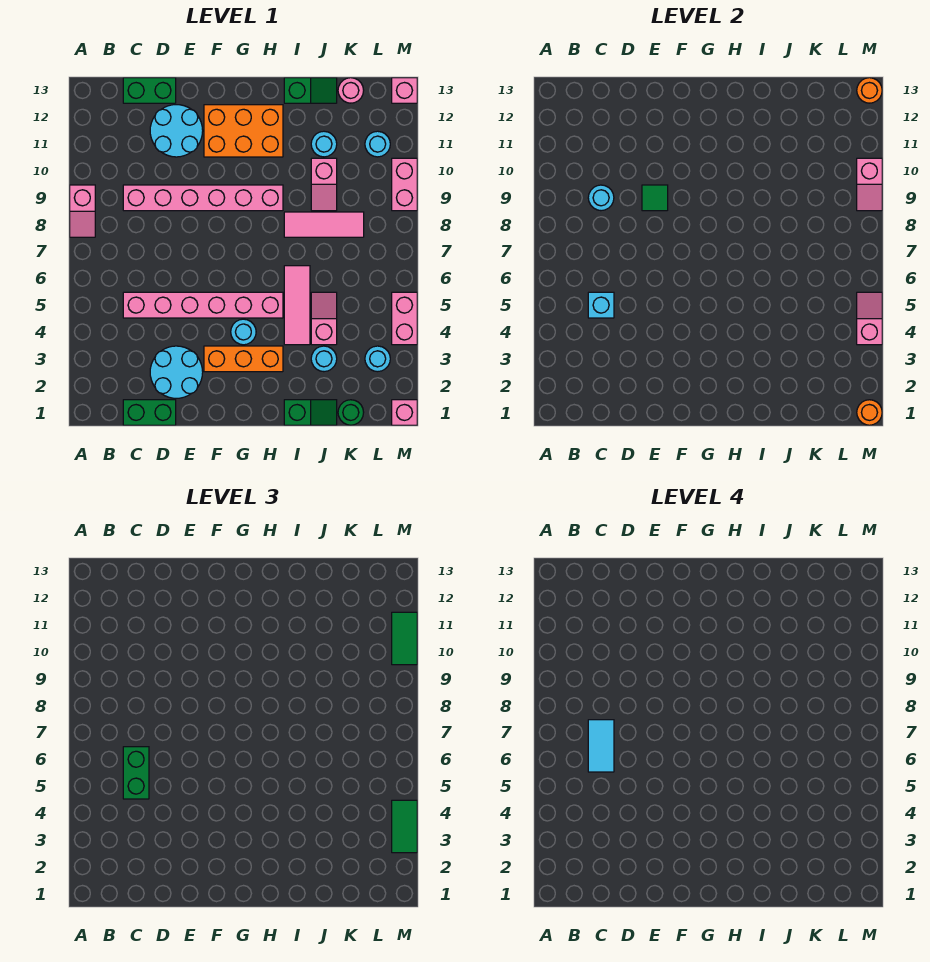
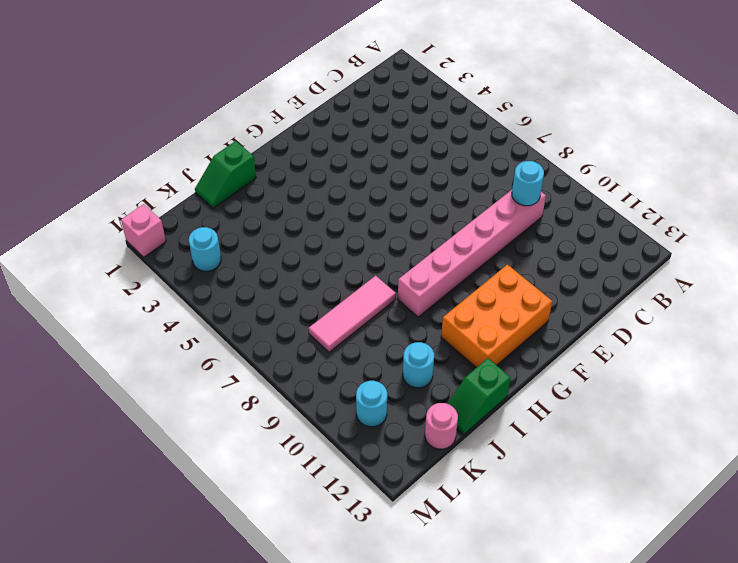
none -> pink 1x2 slope [70,185,95,237]
none -> green 1x2 brick [123,400,176,425]
none -> pink 1x6 brick [123,292,283,318]
none -> green 1x2 brick [123,78,176,103]

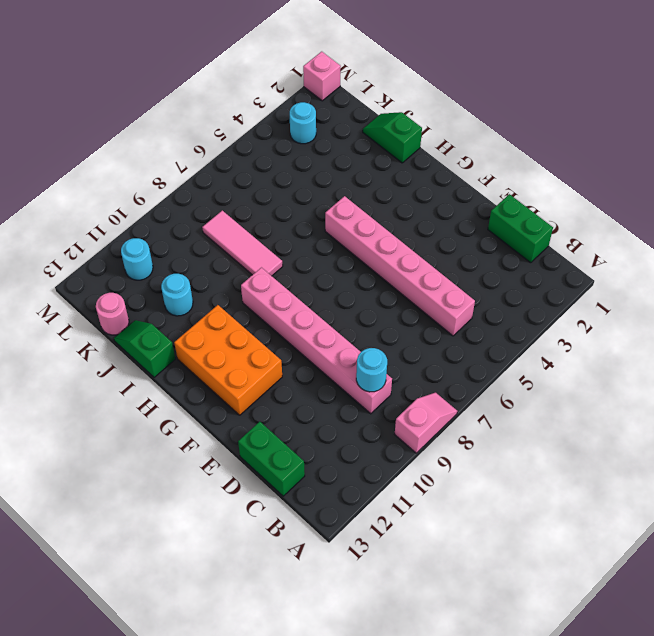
none -> cyan 2x2 round brick [150,346,203,398]
none -> cyan 2x2 round brick [150,105,203,157]
none -> orange 1x3 brick [204,346,283,372]
none -> cyan 1x1 round brick [231,319,256,345]

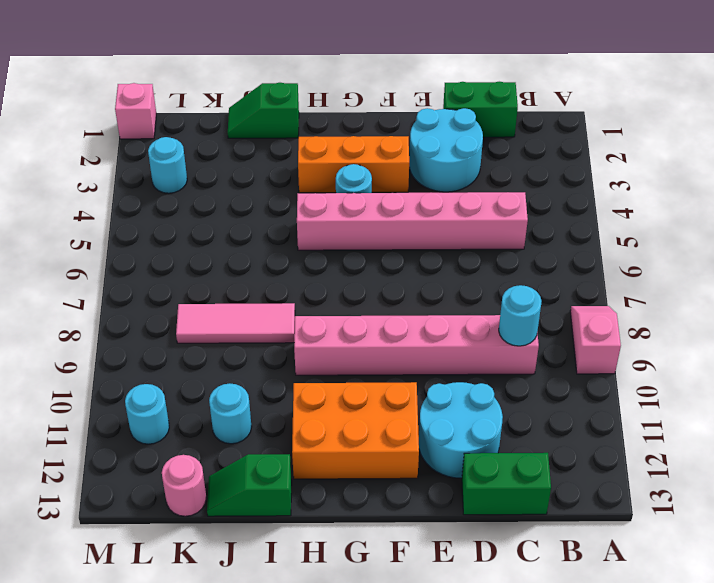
none -> pink 1x3 tile [284,266,310,345]
none -> cyan 1x1 round brick [311,346,337,372]
none -> pink 1x2 slope [311,292,337,345]
none -> pink 1x2 slope [311,158,337,211]

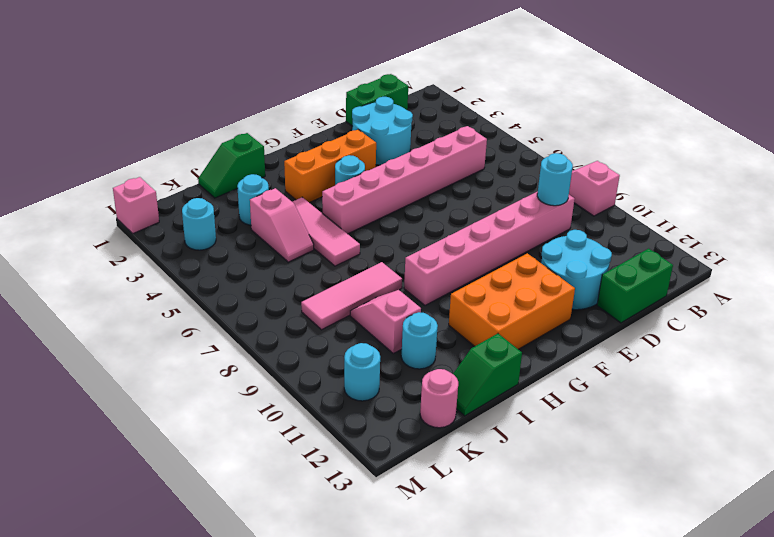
none -> green 1x1 round brick [338,400,364,425]
none -> pink 1x2 brick [392,292,417,345]
none -> pink 1x2 brick [392,158,417,211]
none -> pink 1x1 brick [392,78,417,103]

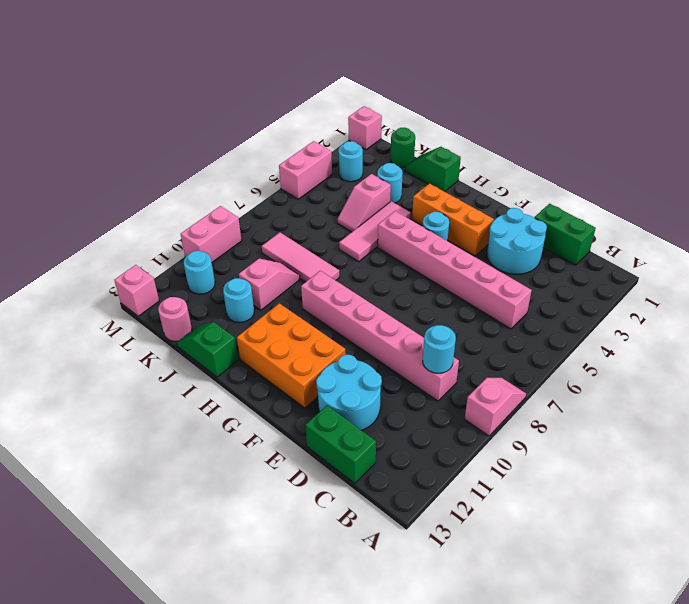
none -> cyan 1x1 brick [588,292,614,318]
none -> green 1x1 tile [642,185,668,211]
none -> orange 1x1 round brick [857,400,882,425]
none -> pink 1x2 slope [857,292,882,345]

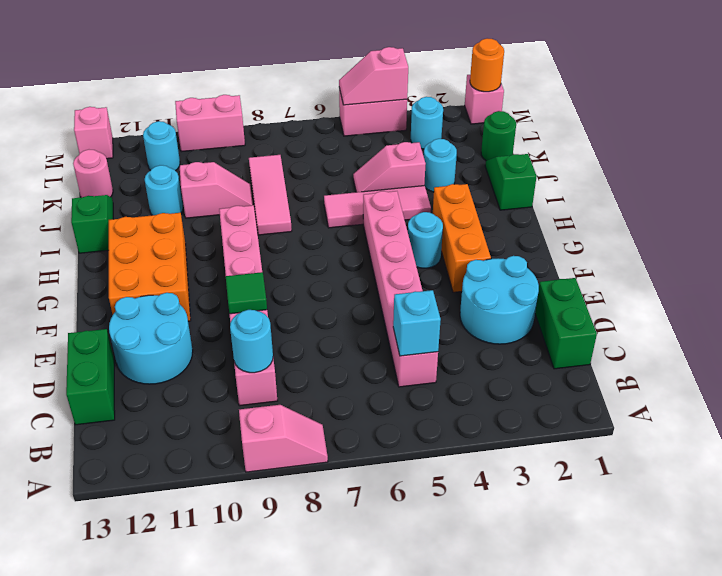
none -> pink 1x2 slope [857,158,882,211]
none -> orange 1x1 round brick [857,78,882,103]
none -> green 1x2 brick [123,747,149,799]
none -> green 1x2 tile [392,800,417,853]

